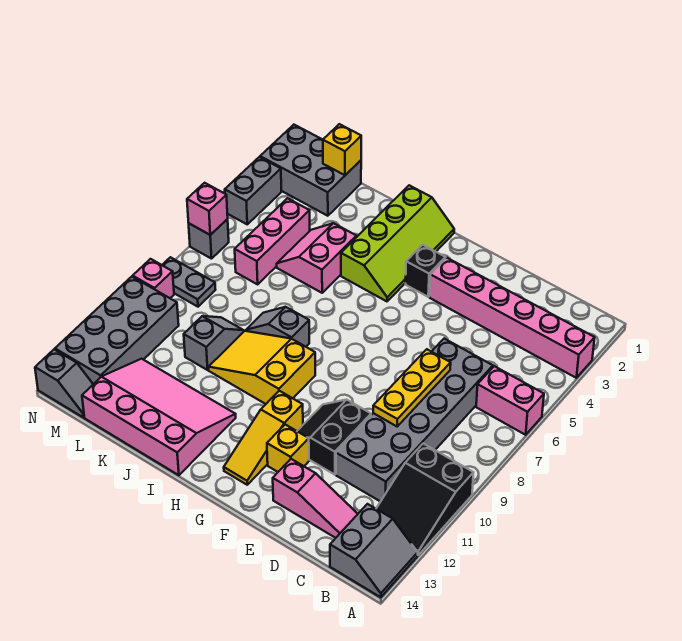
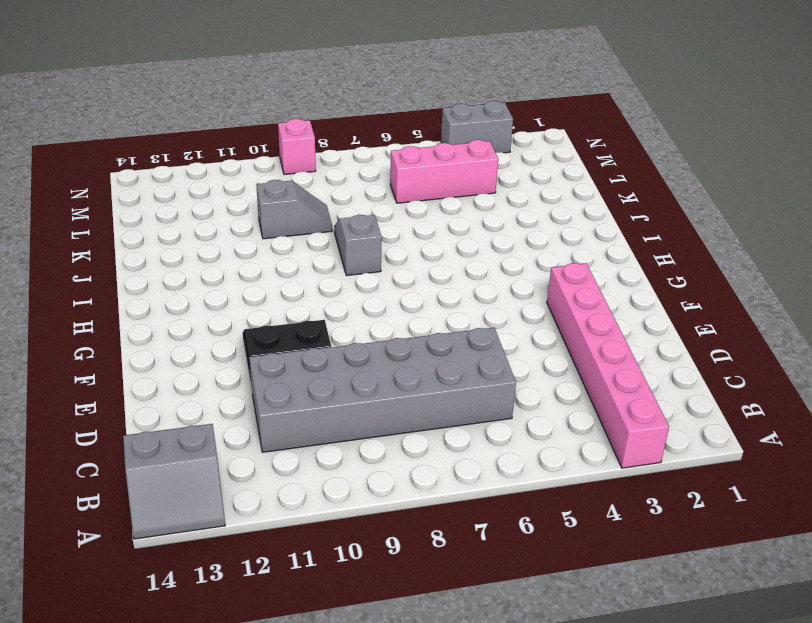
none -> pink 1x2 brick [476,366,544,435]
none -> black 2x3 slope [376,444,473,555]
none -> pink 1x3 slope [273,459,358,538]

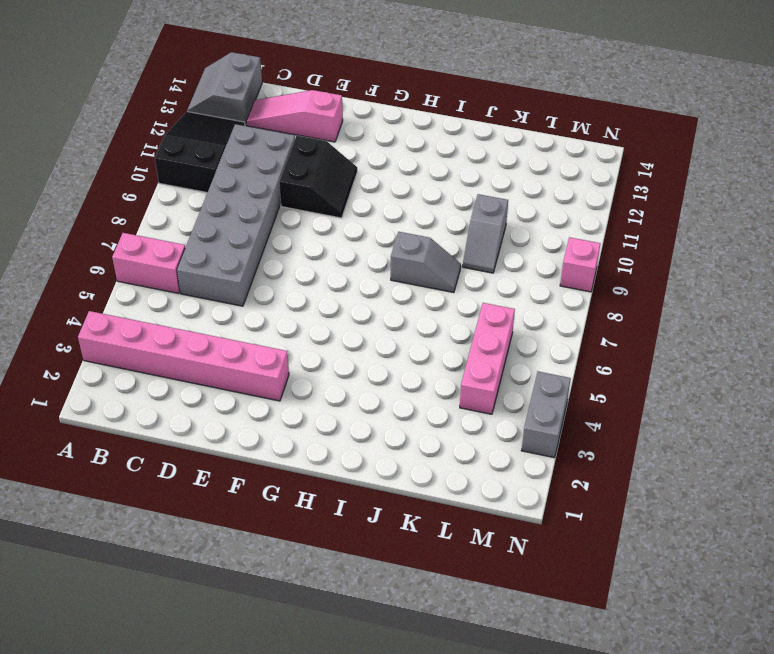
none -> yellow 1x1 brick [267,425,309,472]
none -> black 1x1 brick [406,245,445,297]
none -> yellow 1x3 slope [224,391,303,485]

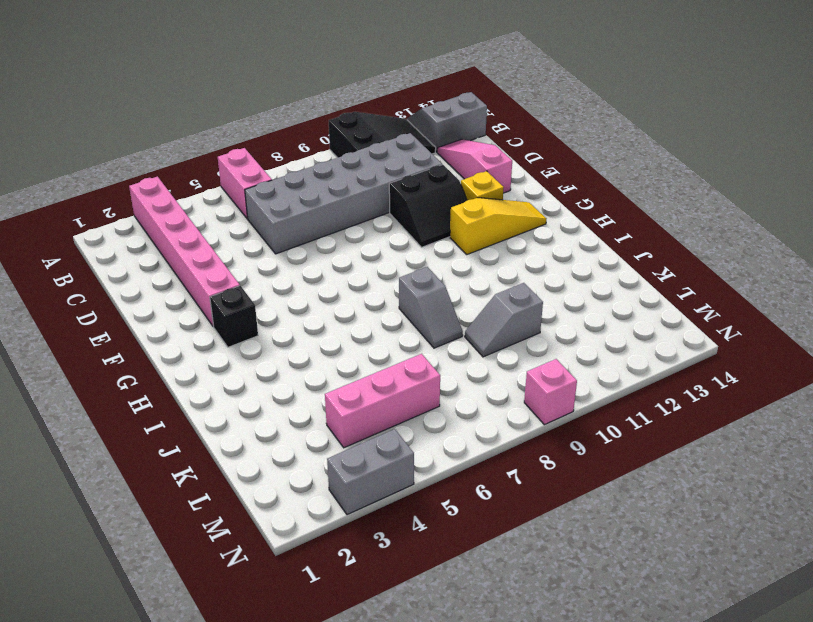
none -> lime 2x4 slope [341,185,454,301]
none -> yellow 2x3 slope [209,331,315,404]
none -> pink 3x4 slope [82,359,236,475]

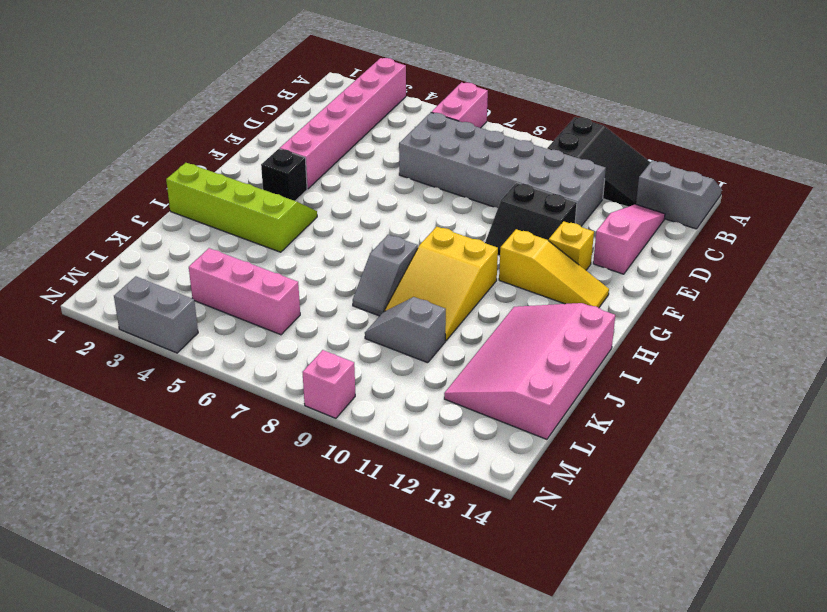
none -> pink 2x2 slope [277,223,356,293]
none -> grey 2x3 brick [260,125,361,216]
none -> grey 1x2 plate [163,257,216,307]

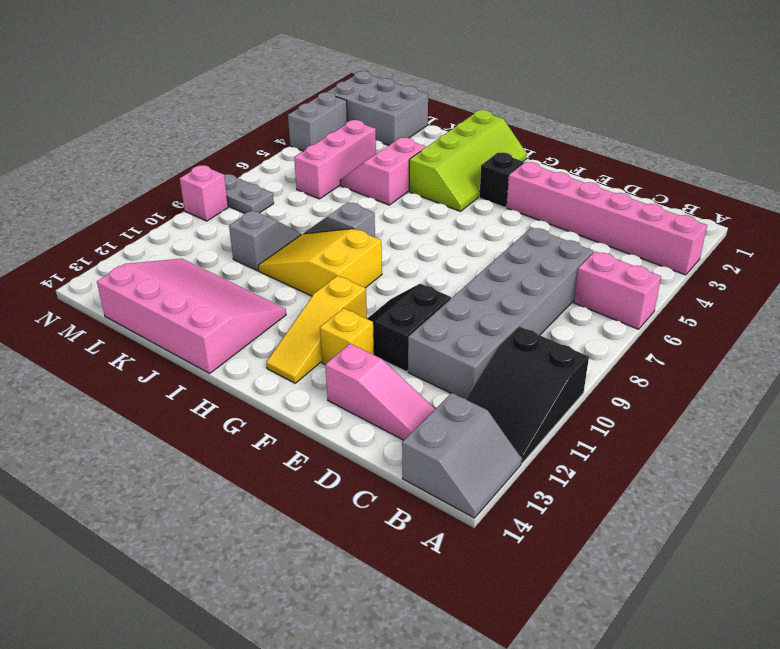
none -> grey 2x4 brick [55,277,179,384]
none -> grey 1x2 slope [35,349,93,417]
none -> grey 1x1 brick [189,219,229,259]

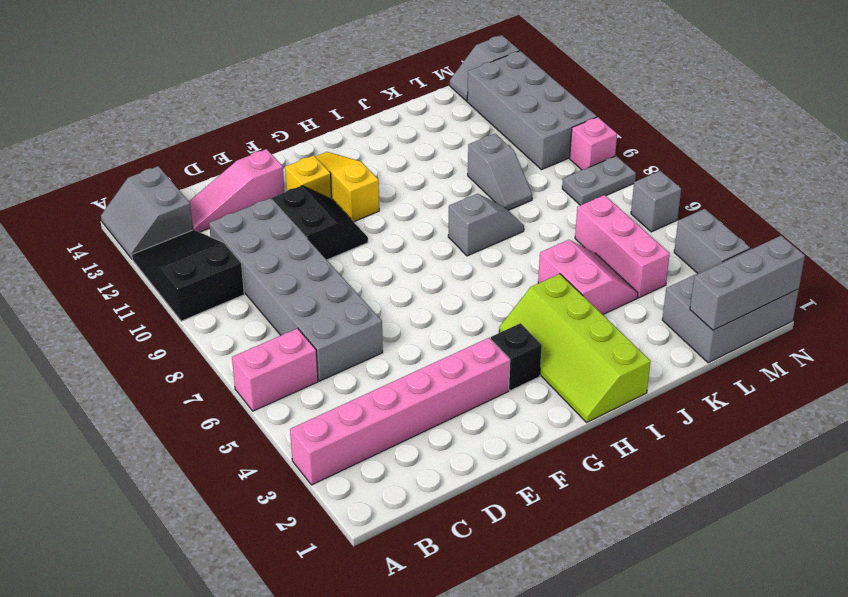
grey 1x3 brick [690,236,805,330] -> yellow 1x1 brick [323,124,361,175]
none -> yellow 2x3 slope [209,331,315,404]
none -> pink 3x4 slope [82,359,236,475]
none -> yellow 1x3 plate [373,349,451,426]

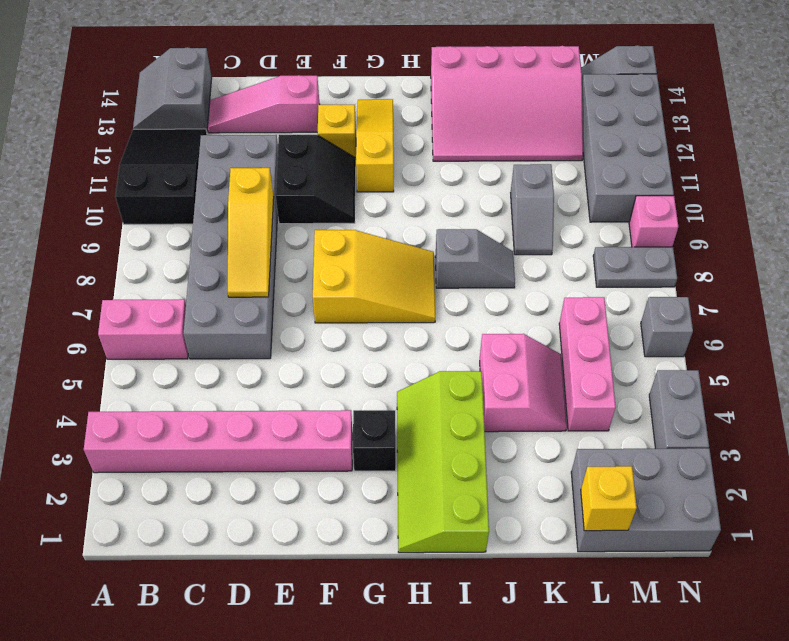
yellow 1x3 slope [228,168,274,297] -> yellow 1x3 plate [373,349,451,426]
yellow 2x3 slope [313,230,435,323] -> yellow 2x3 slope moved to [209,331,315,404]
none -> pink 1x1 brick [187,183,228,235]

